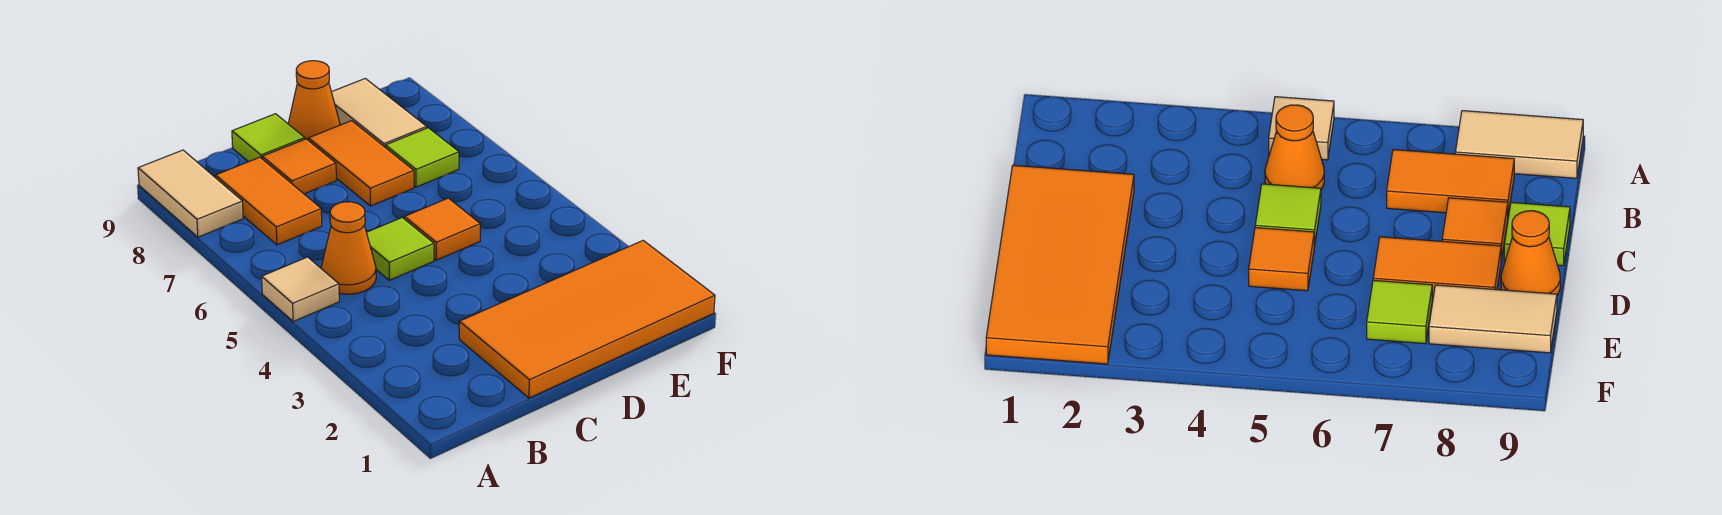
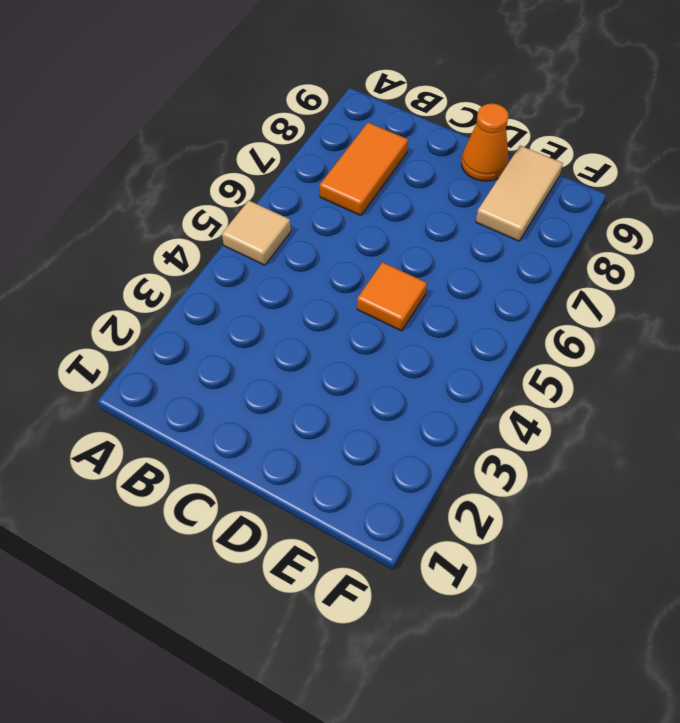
none -> tan 1x2 tile [138,150,243,237]
none -> orange 1x1 cone [321,202,376,294]
none -> orange 2x4 tile [459,241,715,398]

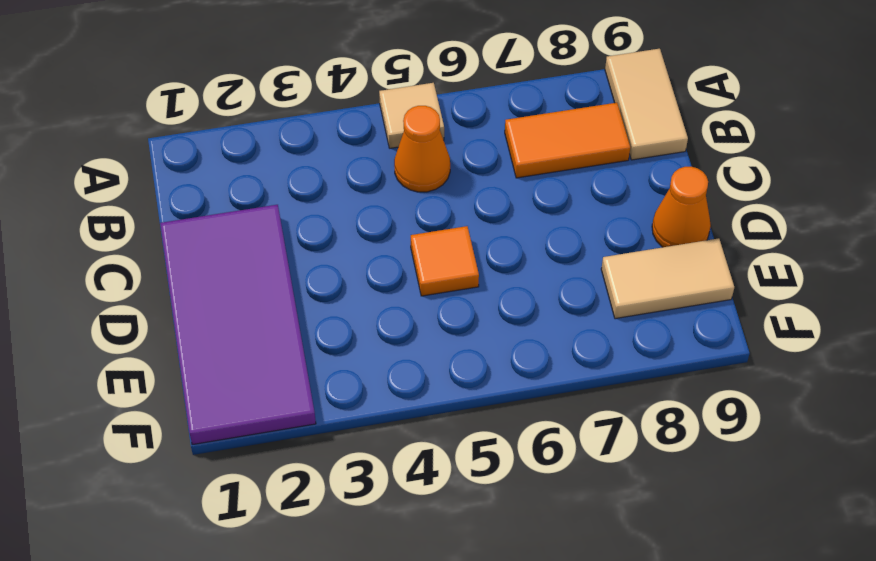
tan 1x2 tile [605,49,688,160] -> tan 1x2 tile turned to [138,150,243,237]
purple 2x4 tile [160,205,316,445] -> orange 2x4 tile [459,241,715,398]
none -> lime 1x1 tile [367,218,434,280]
none -> orange 1x1 tile [262,139,336,194]
none -> lime 1x1 tile [232,114,305,162]

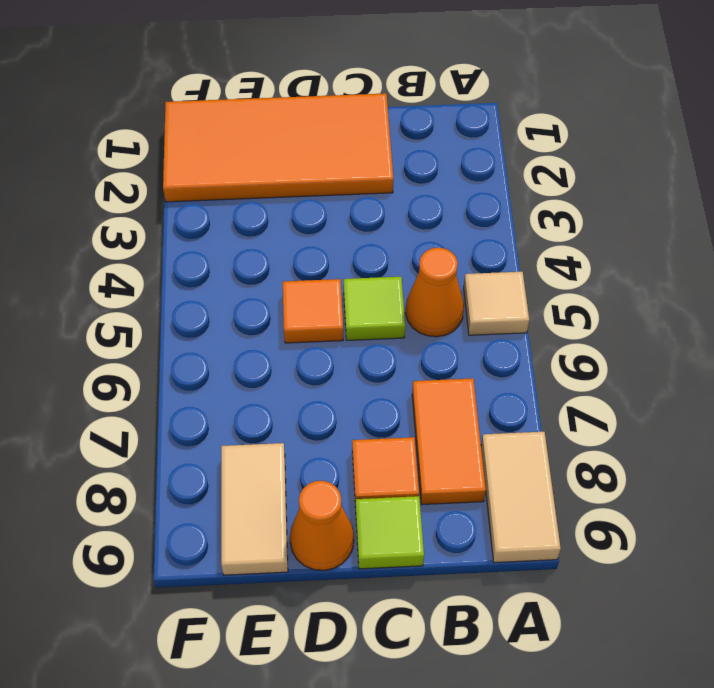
none -> orange 1x2 tile [308,121,414,206]
none -> lime 1x1 tile [385,128,459,187]

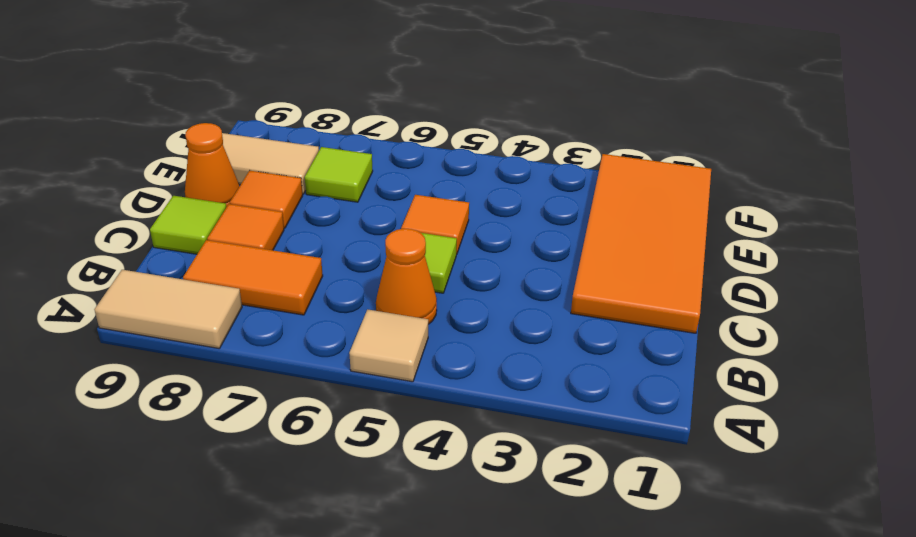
orange 1x1 tile [230,171,303,228] -> orange 1x2 tile [308,121,414,206]

